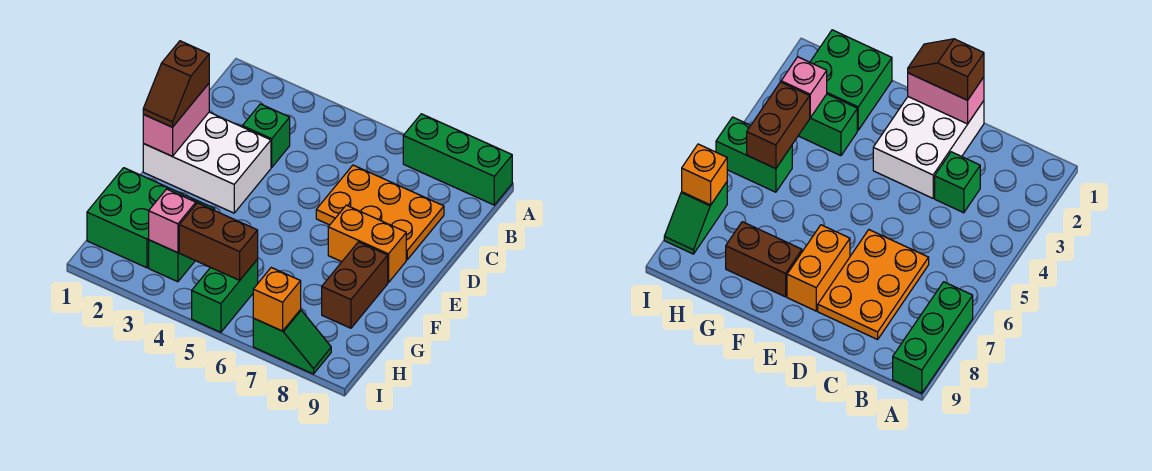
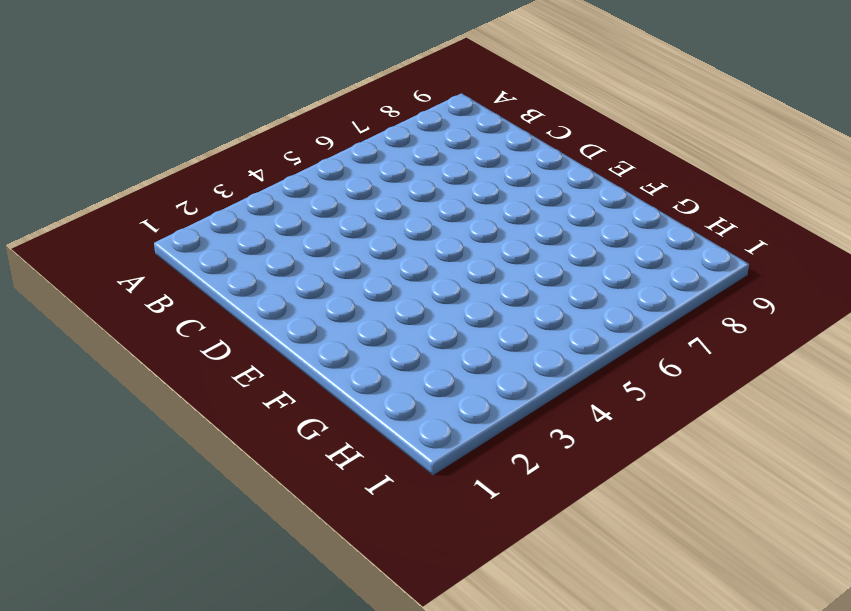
none -> green 1x3 brick [403,114,512,205]
none -> green 1x1 brick [242,104,290,167]
none -> orange 2x3 plate [316,165,444,260]

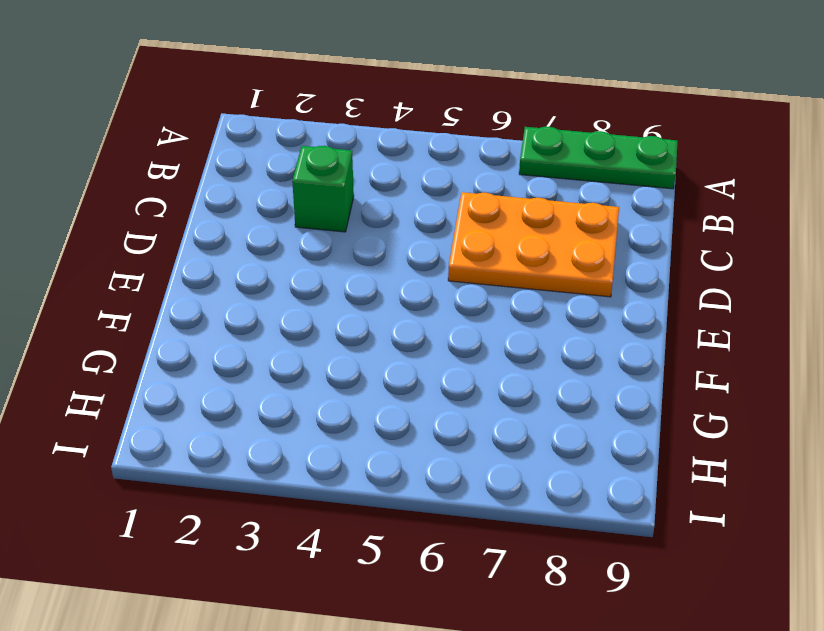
green 1x3 plate [519,127,678,189] -> green 1x3 brick [403,114,512,205]
none -> white 2x3 brick [143,112,271,213]
none -> orange 1x2 brick [328,205,406,283]
none -> brown 1x2 brick [322,242,388,328]

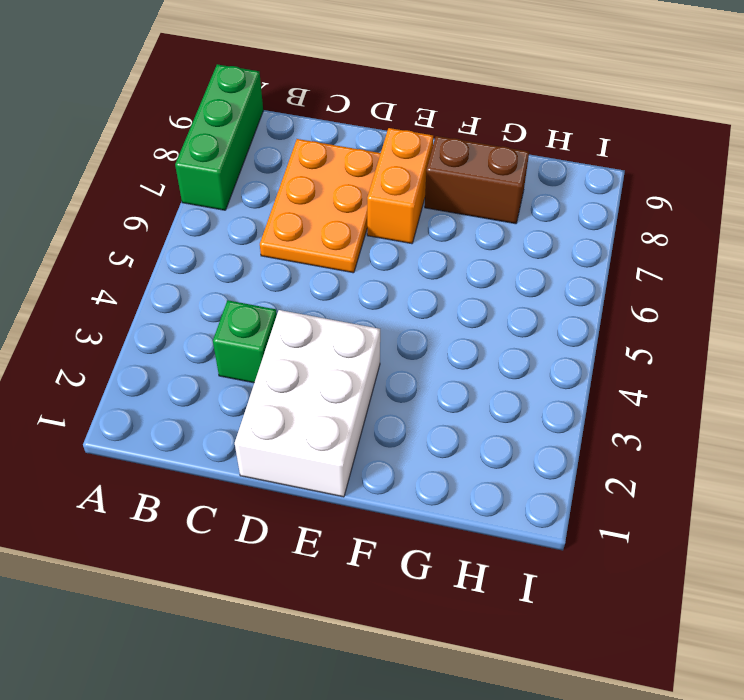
none -> green 2x2 brick [87,168,184,268]
none -> green 1x2 brick [149,195,215,282]
none -> green 1x2 brick [192,259,258,332]

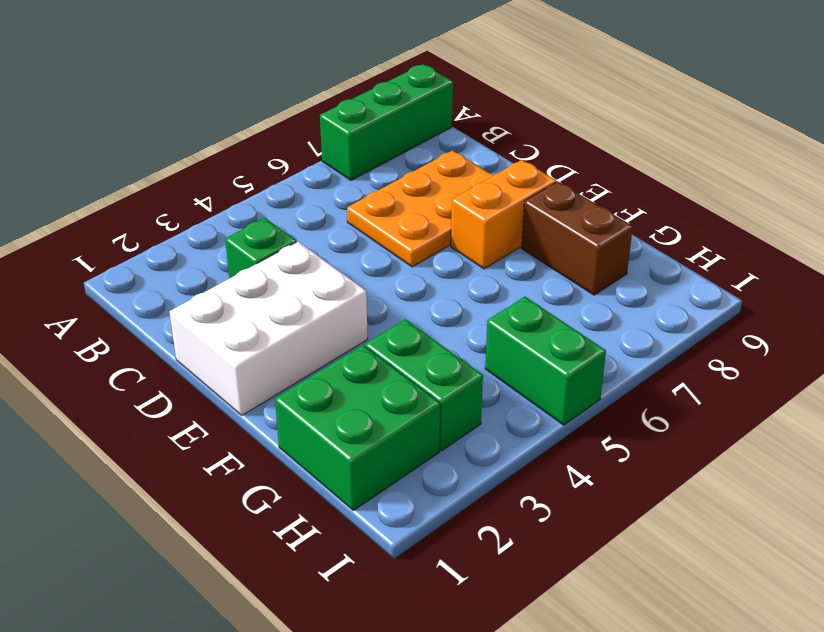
none -> green 1x2 slope [253,310,331,374]
none -> pink 1x2 brick [143,84,209,156]
none -> pink 1x1 brick [149,189,196,253]

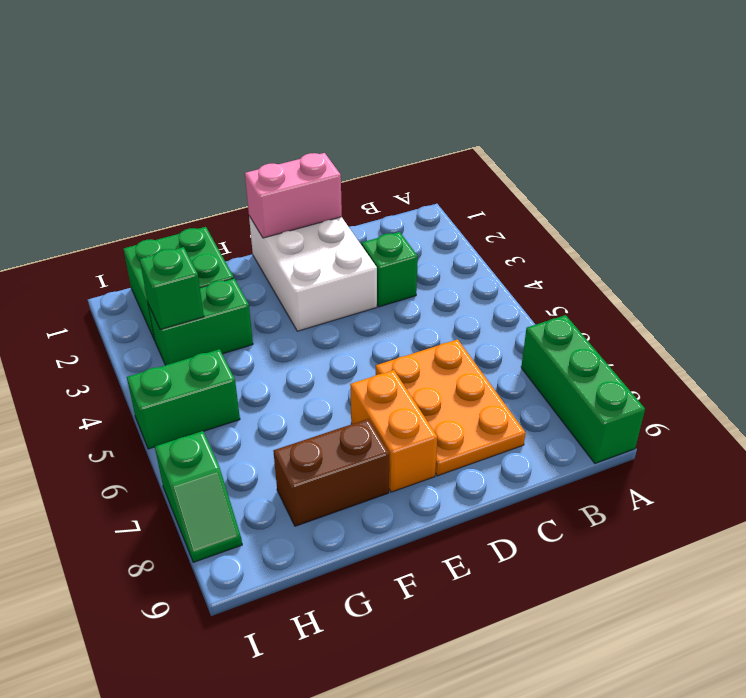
green 1x1 brick [140,247,204,330] -> pink 1x1 brick [149,189,196,253]
none -> brown 1x2 brick [179,203,258,280]
none -> orange 1x1 brick [253,268,301,331]
none -> brown 1x2 slope [143,41,209,127]

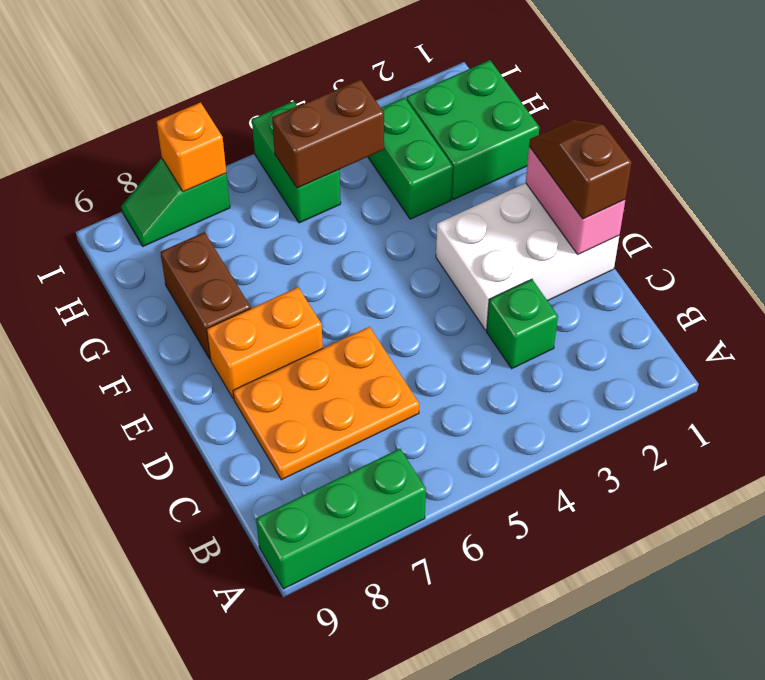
none -> pink 1x1 brick [149,189,196,253]

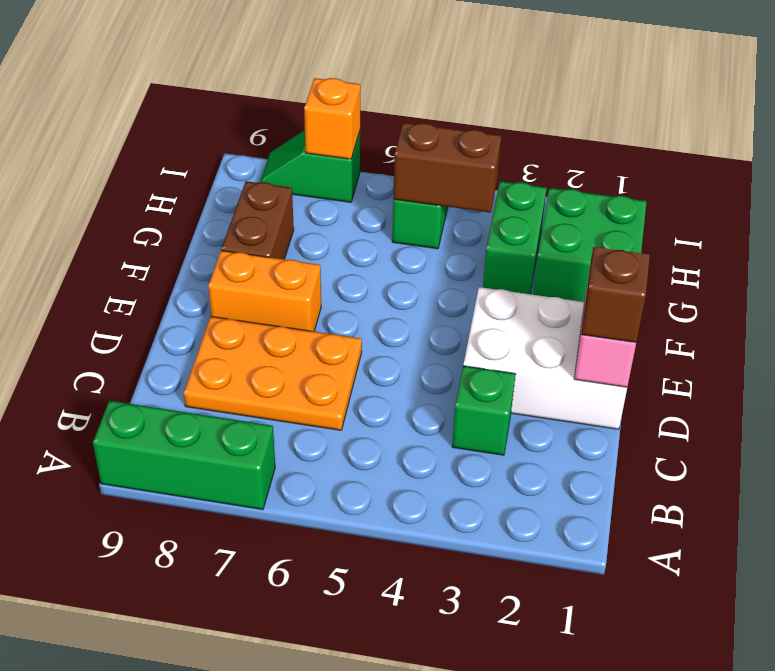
none -> pink 1x1 brick [149,189,196,253]

